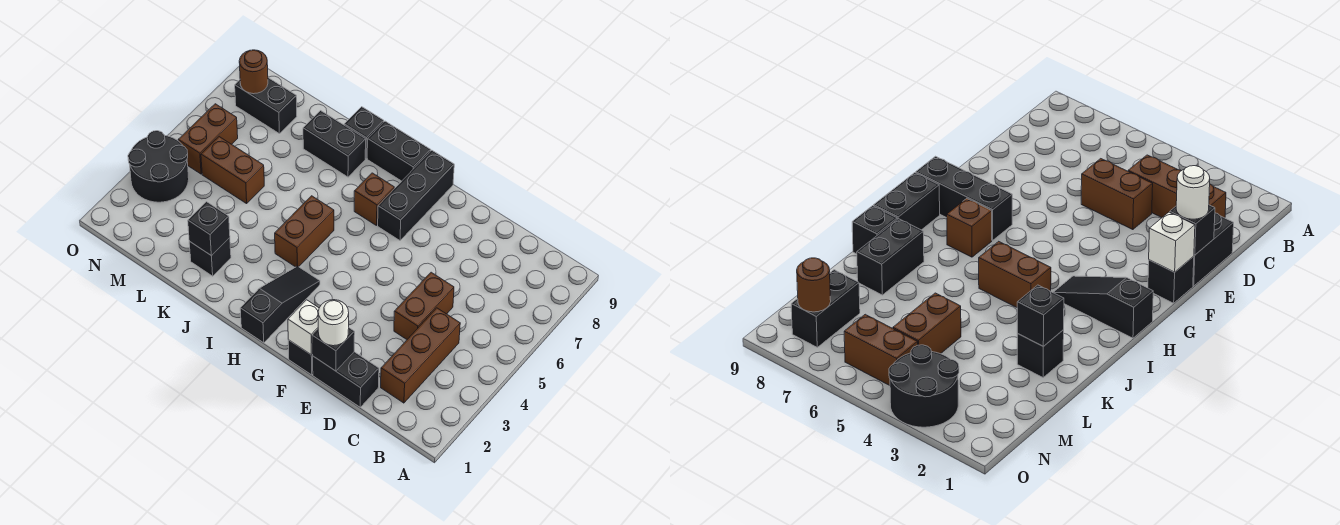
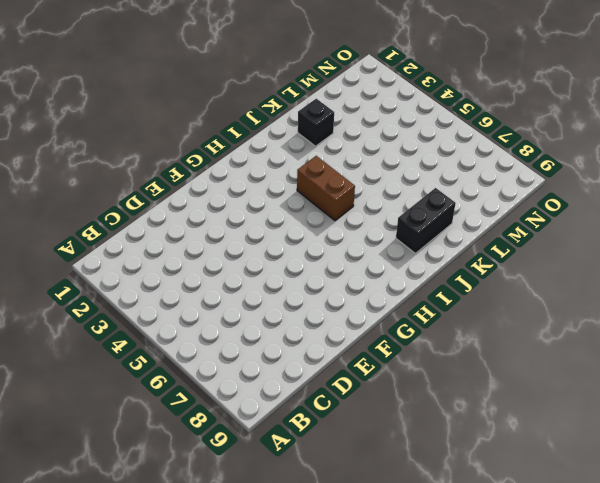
none -> brown 1x3 brick [381,308,460,403]
none -> black 1x2 brick [313,352,379,407]
none -> brown 1x2 brick [394,272,454,339]

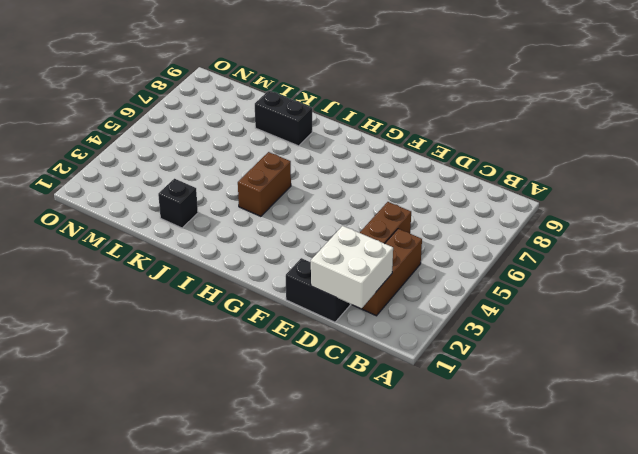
white 2x2 brick [311,226,393,309] -> none
none -> black 1x1 brick [288,340,313,375]
none -> black 1x3 brick [378,150,454,240]
none -> black 1x3 slope [240,266,320,343]

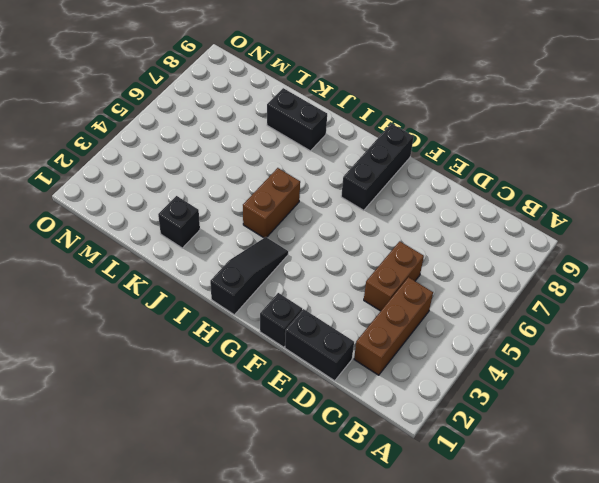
none -> brown 1x1 brick [354,173,394,226]
none -> black 1x2 brick [367,121,431,181]
none -> black 1x1 brick [344,107,384,159]

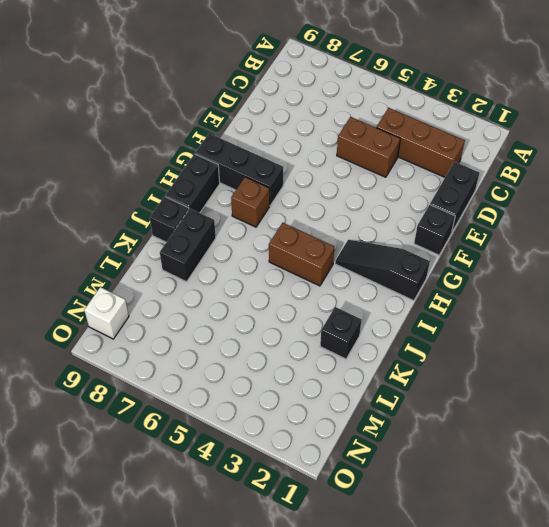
white 1x1 brick [84,287,129,339] -> white 1x1 brick moved to [288,300,319,355]
none -> brown 1x2 brick [201,137,264,204]
none -> black 1x2 brick [235,78,297,134]
none -> black 2x2 round brick [128,131,189,202]

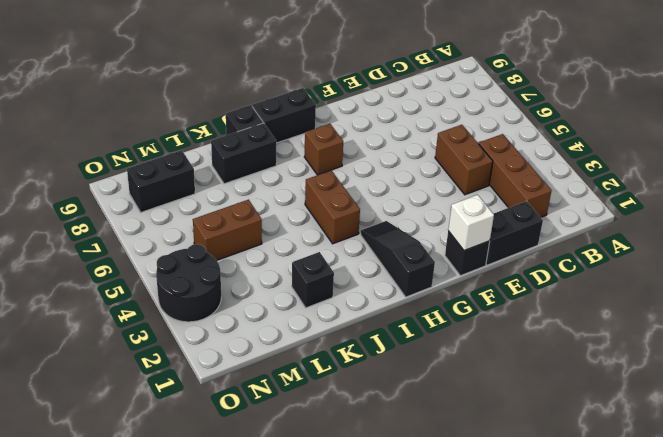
none -> black 1x3 brick [378,150,454,240]
none -> brown 1x2 brick [178,104,238,174]
none -> black 1x1 brick [312,328,355,371]

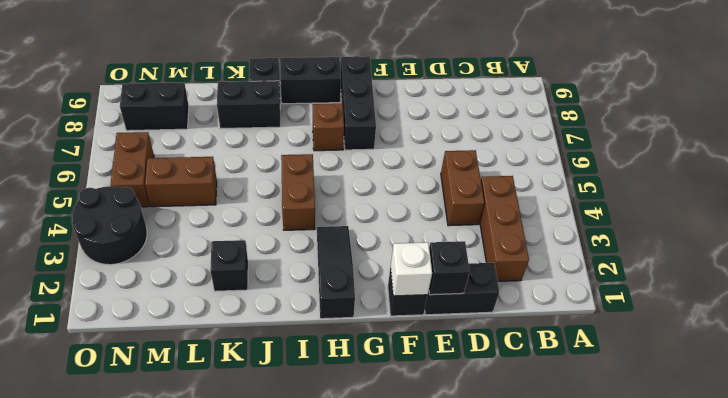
none -> black 1x1 brick [188,202,230,256]
none -> brown 1x1 round brick [239,50,268,94]
none -> white 1x1 round brick [318,300,349,346]

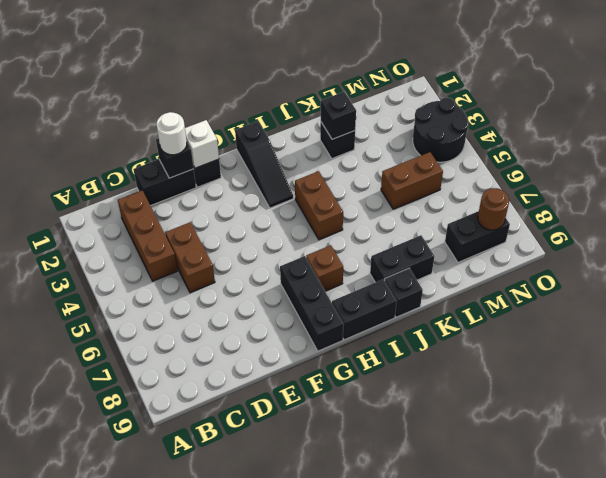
none -> brown 1x2 brick [178,104,238,174]

